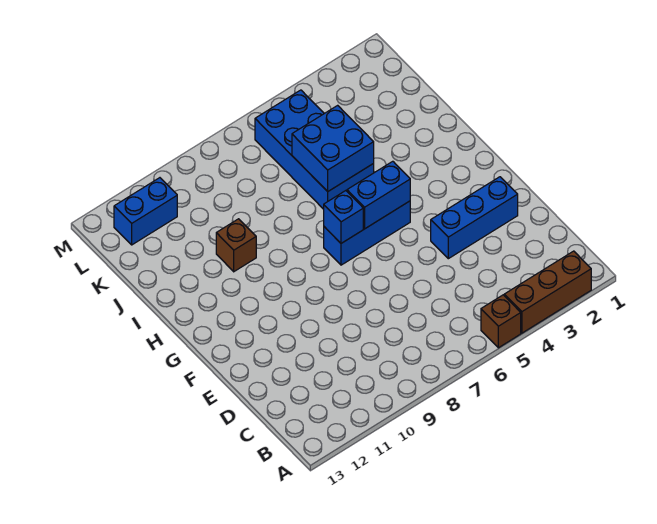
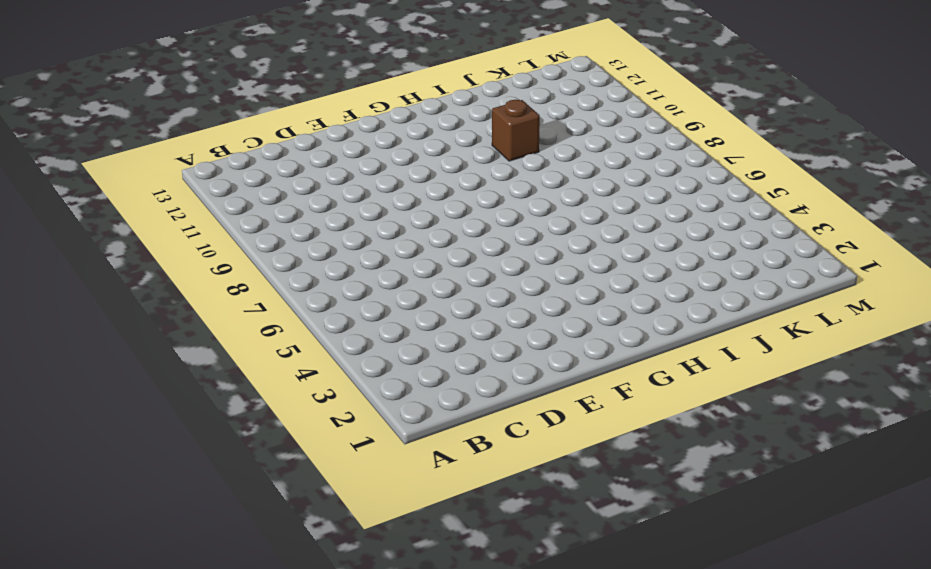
none -> brown 1x3 brick [504,251,591,333]
none -> brown 1x1 brick [481,295,521,348]

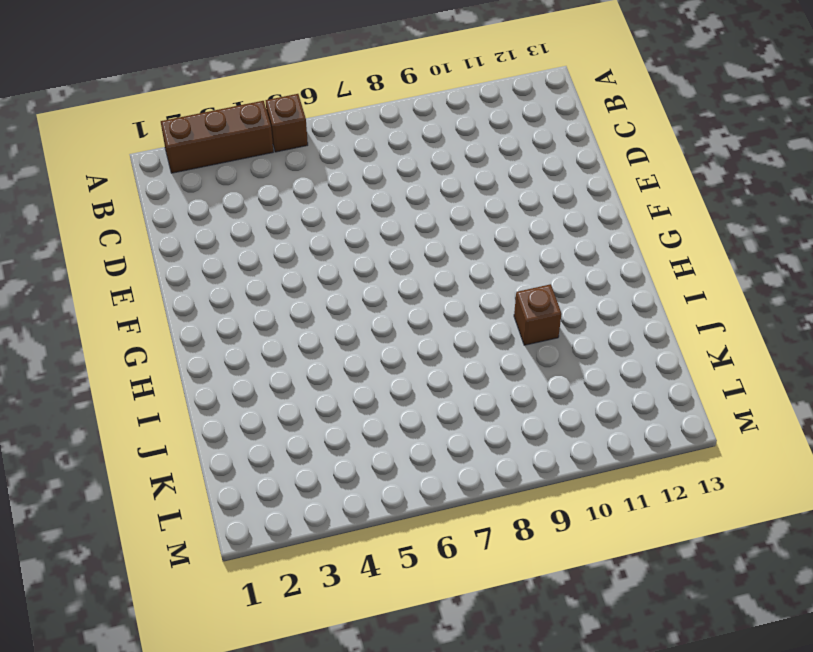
none -> blue 1x3 brick [431,177,518,259]
none -> blue 1x3 brick [324,201,410,265]

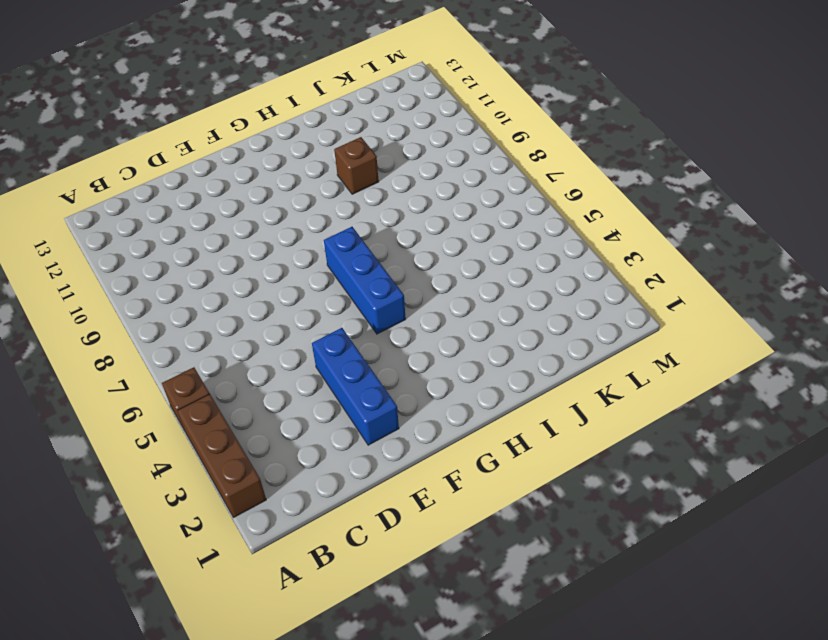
none -> blue 2x4 brick [255,90,374,209]
none -> blue 1x2 brick [114,178,177,245]

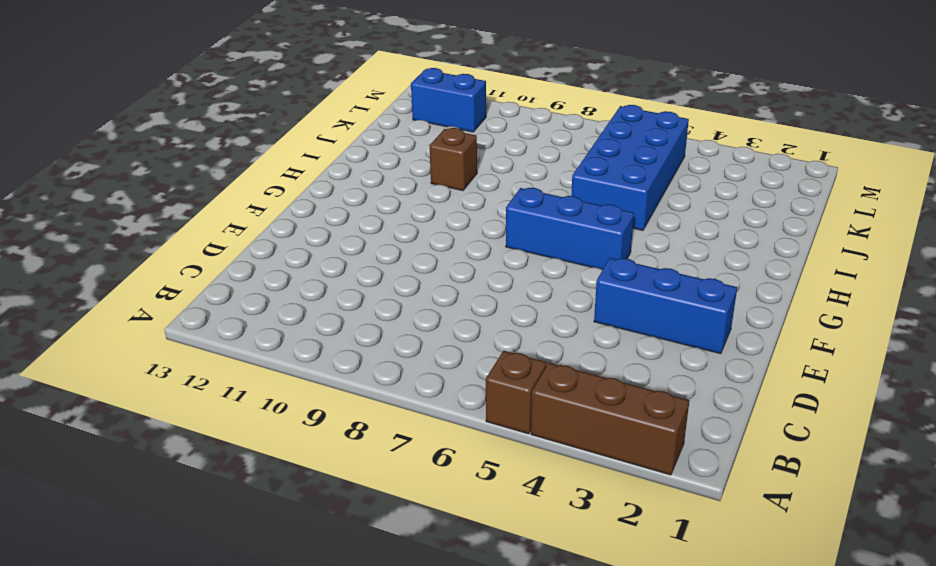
none -> blue 1x2 brick [347,161,410,229]
none -> blue 1x1 brick [324,191,363,243]

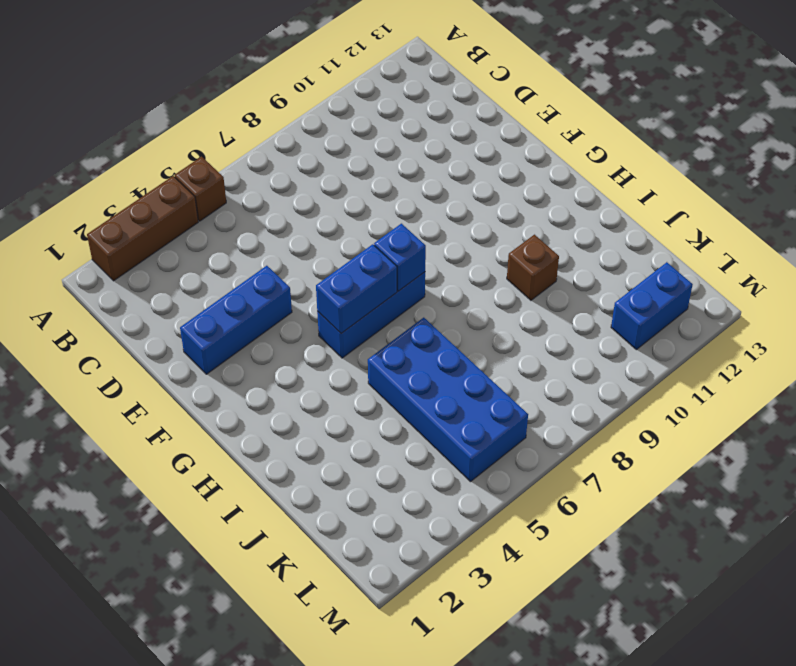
none -> blue 2x2 brick [292,105,374,191]

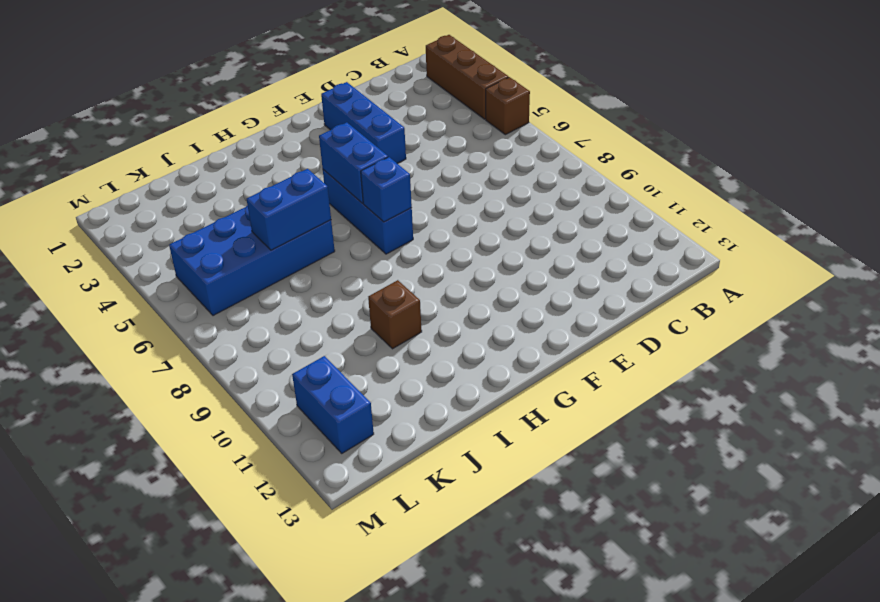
blue 1x2 brick [247,169,331,250] -> blue 2x2 brick [292,105,374,191]

